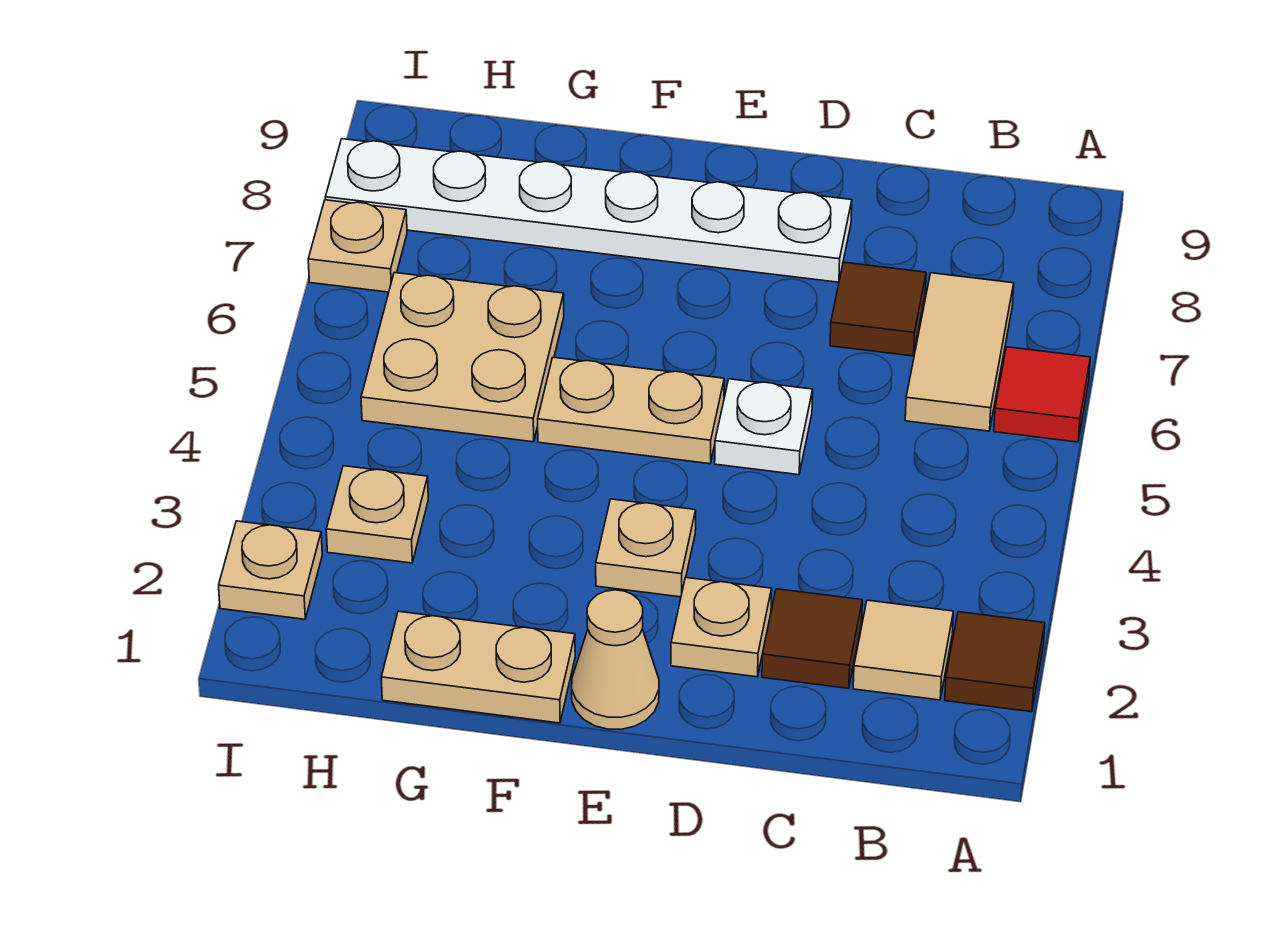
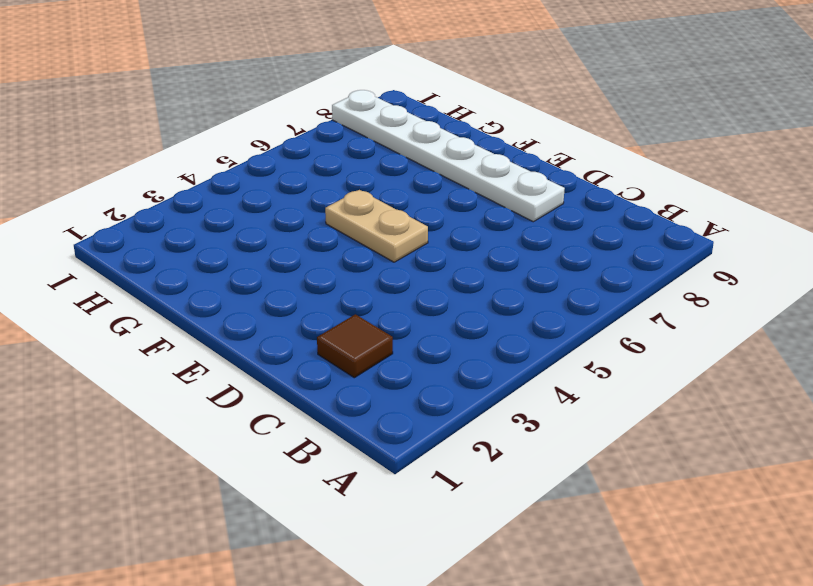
none -> brown 1x1 tile [945,612,1045,712]
none -> red 1x1 tile [994,347,1090,442]
none -> tan 1x1 tile [853,600,953,700]

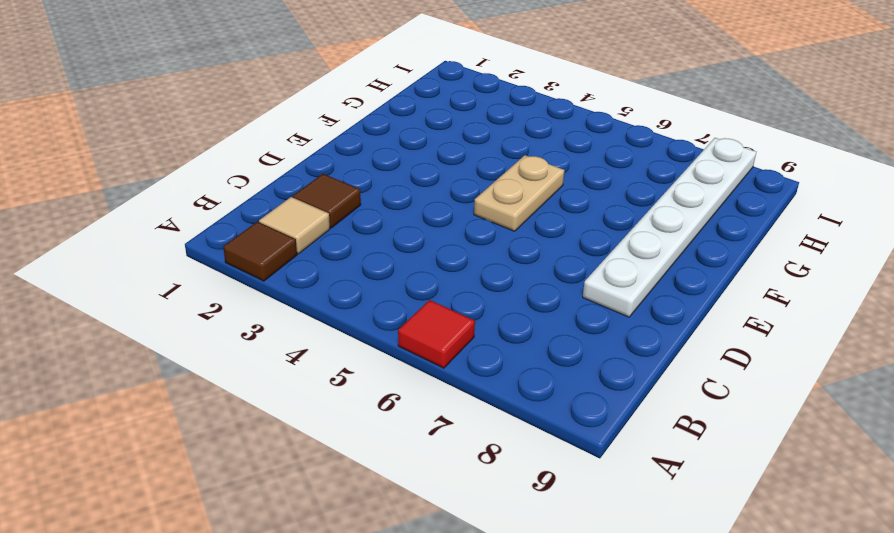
none -> tan 1x2 tile [905,273,1014,431]
none -> brown 1x1 tile [830,262,926,356]
none -> tan 1x1 plate [671,578,772,677]

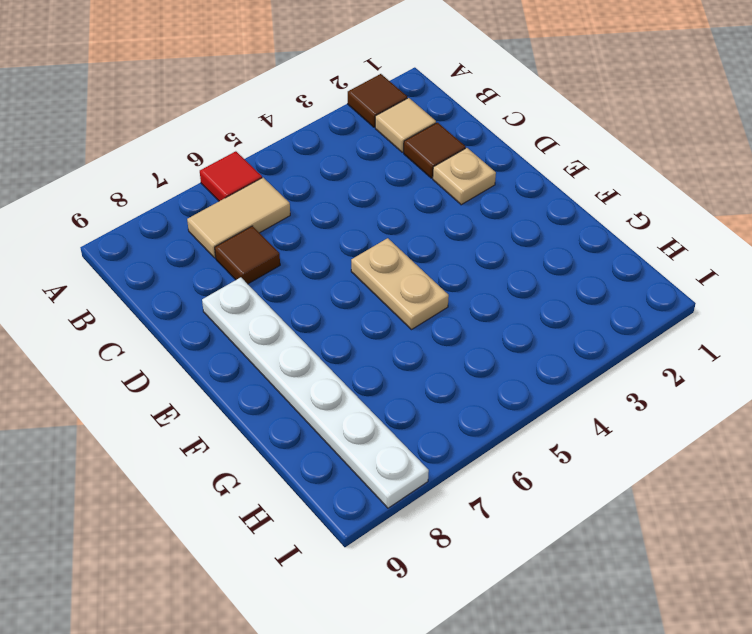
none -> white 1x1 plate [715,379,813,475]
none -> tan 1x1 cone [572,590,659,729]
none -> tan 1x1 plate [596,499,696,597]

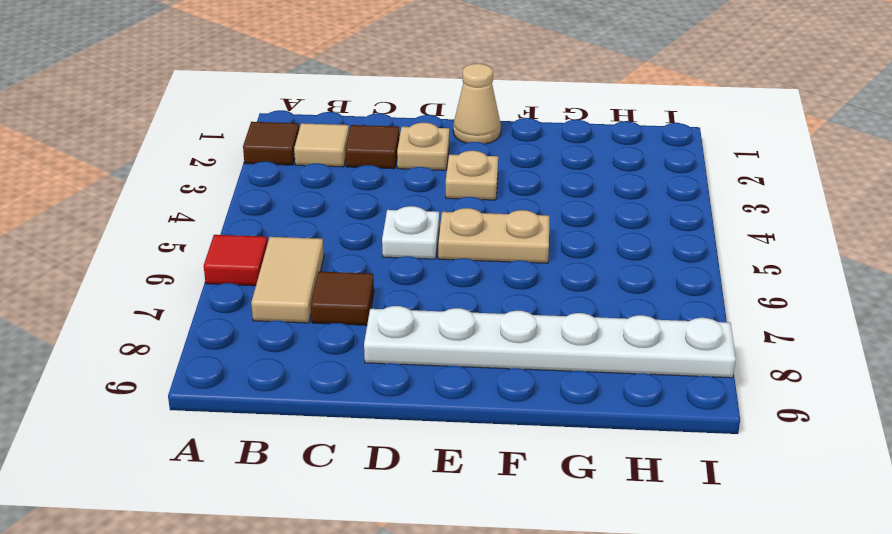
none -> tan 1x2 plate [381,611,575,723]
none -> tan 2x2 plate [361,273,564,442]
none -> tan 1x1 plate [326,466,428,563]

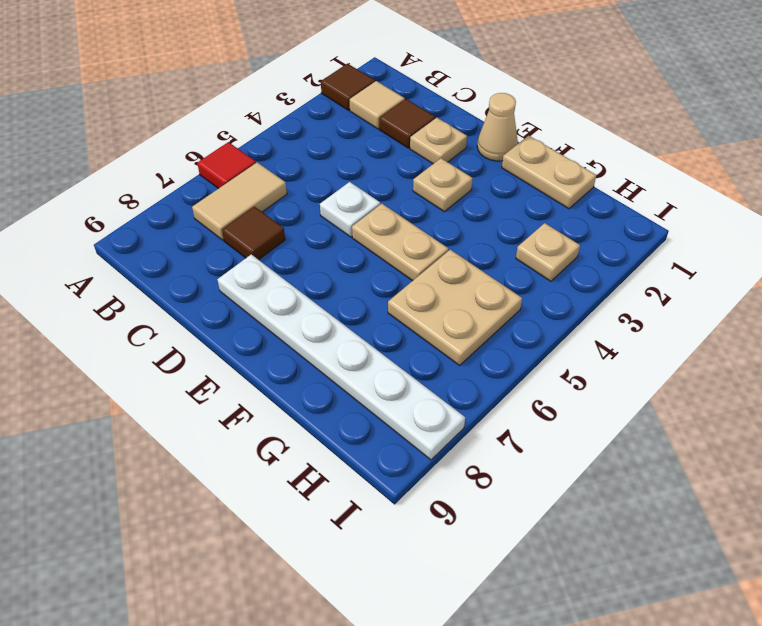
none -> tan 1x1 plate [219,521,322,619]
none -> tan 1x1 plate [308,200,407,292]

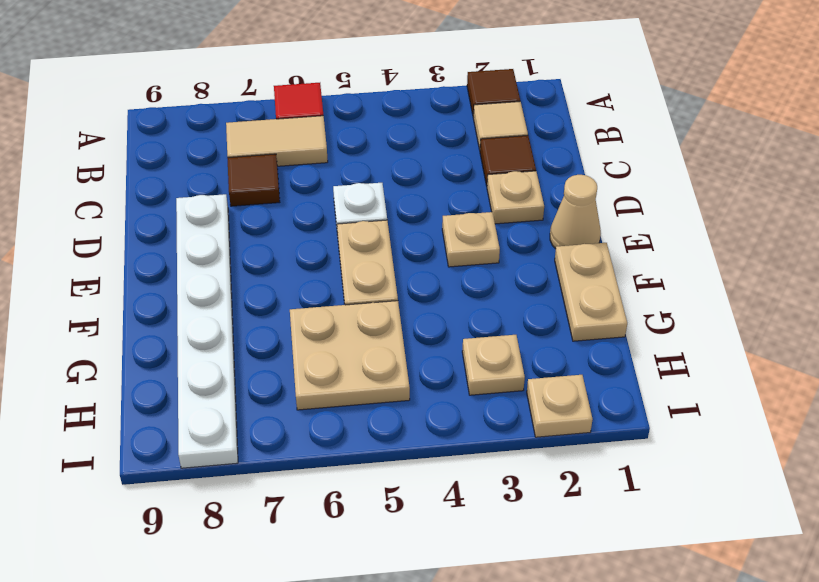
none -> tan 1x1 plate [308,200,407,292]

